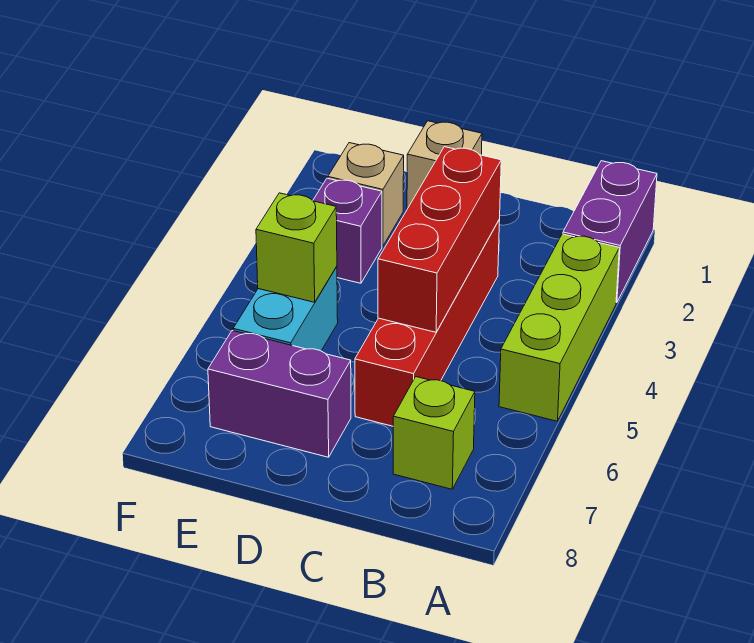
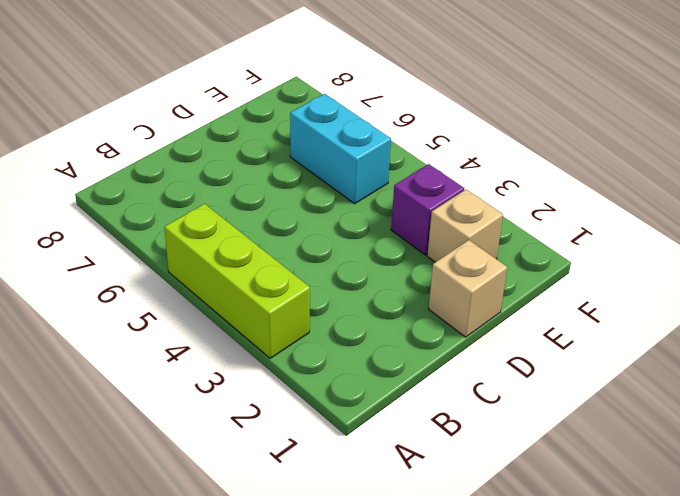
none -> purple 1x2 brick [563,161,657,303]
none -> lime 1x1 brick [393,377,475,489]

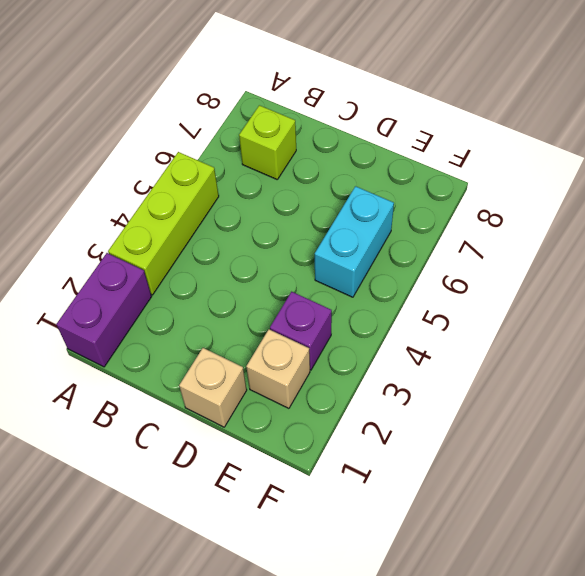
none -> red 1x4 brick [355,219,500,426]
none -> purple 1x2 brick [208,331,351,457]

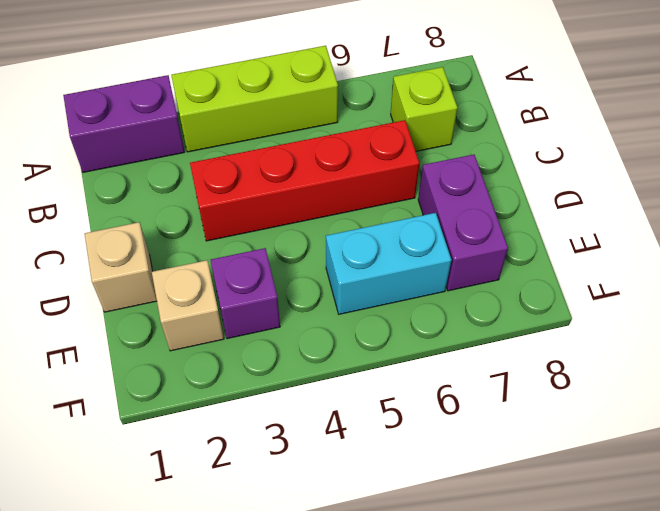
none -> red 1x3 brick [378,147,501,332]
none -> lime 1x1 brick [256,193,337,302]

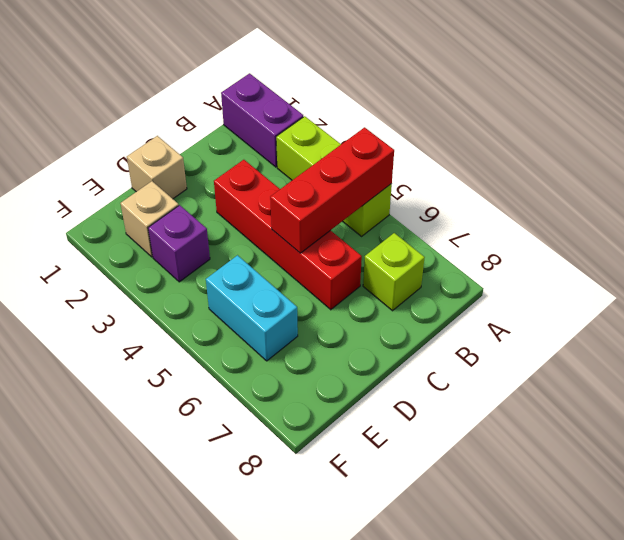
red 1x3 brick [270,127,394,253] -> red 1x3 brick turned to [378,147,501,332]
none -> purple 1x2 brick [208,331,351,457]
none -> lime 1x1 brick [256,193,337,302]

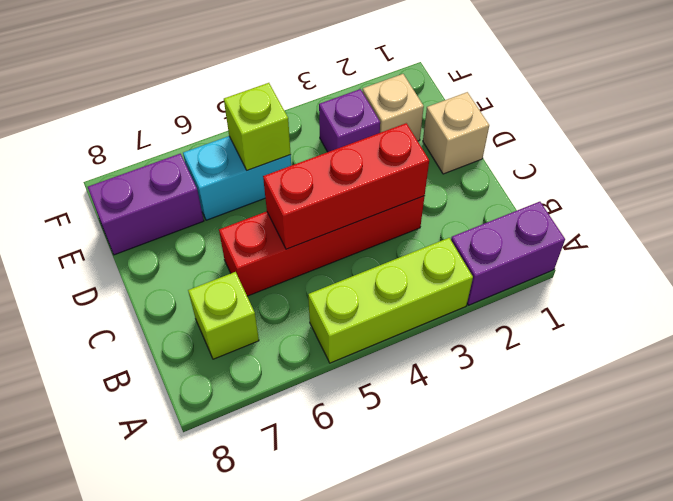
purple 1x2 brick [88,154,204,255] -> purple 1x2 brick turned to [208,331,351,457]

